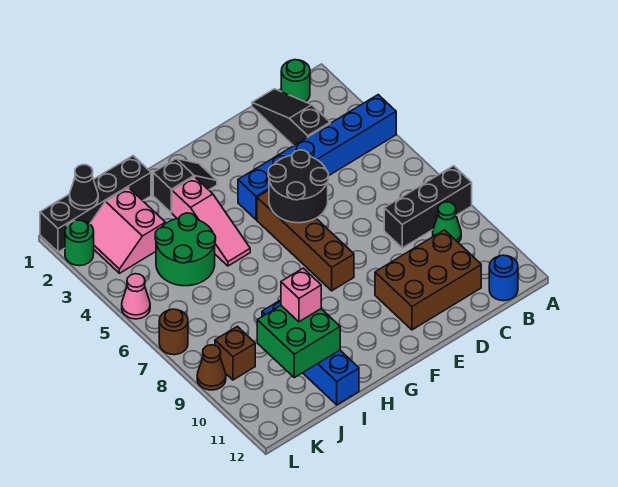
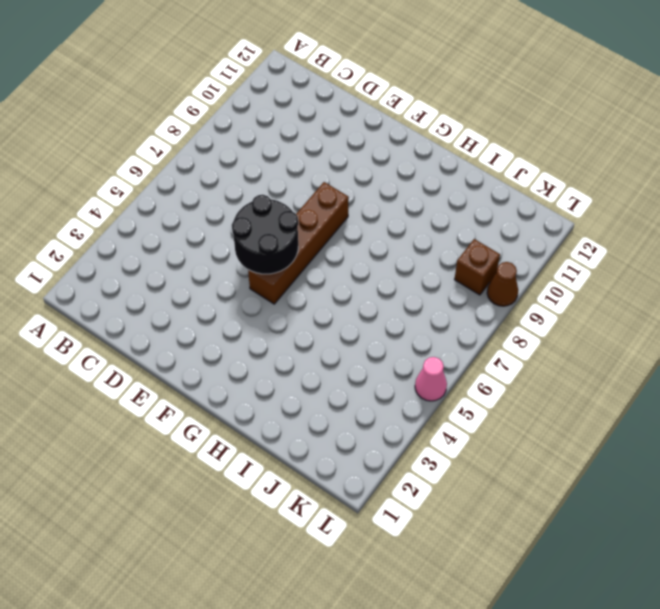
none -> blue 1x6 brick [238,95,396,220]
none -> black 1x3 brick [384,166,472,248]
none -> green 1x1 round brick [281,60,310,102]

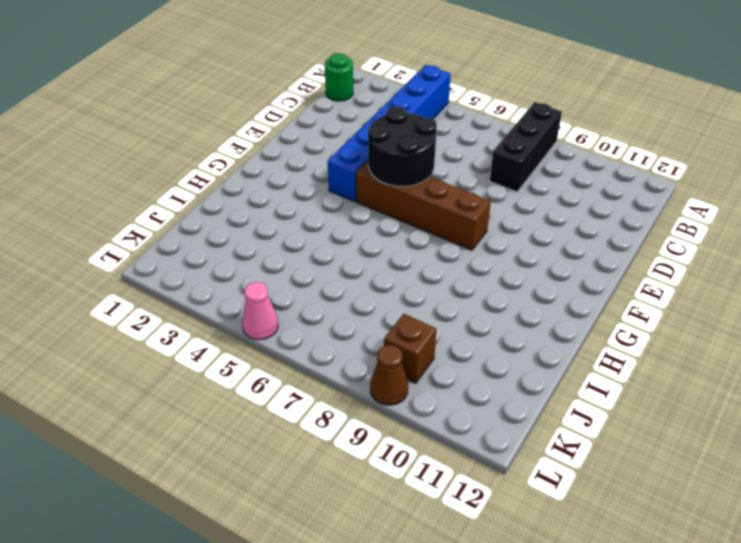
none -> green 1x1 cone [433,202,461,243]
none -> blue 1x1 round brick [489,255,518,301]
none -> black 1x3 slope [252,89,330,146]

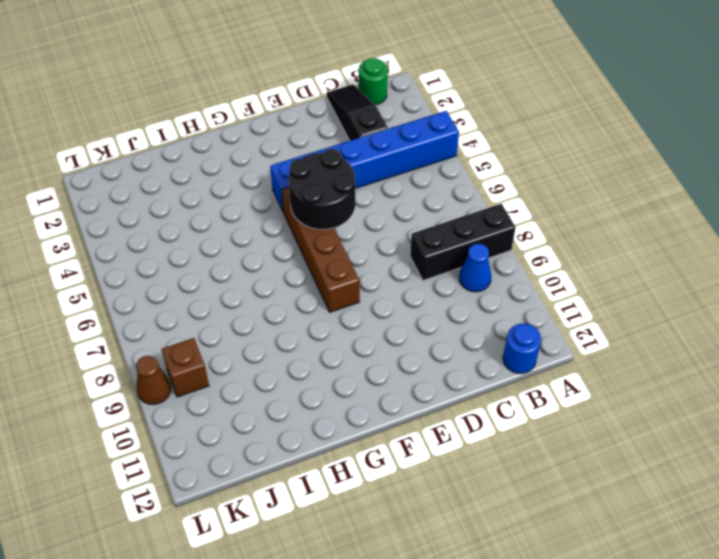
blue 1x1 cone [459,244,491,292] -> green 1x1 cone [433,202,461,243]
none -> brown 2x3 brick [375,230,481,330]
none -> black 1x2 slope [153,159,217,213]
none -> pink 1x3 slope [172,177,250,266]

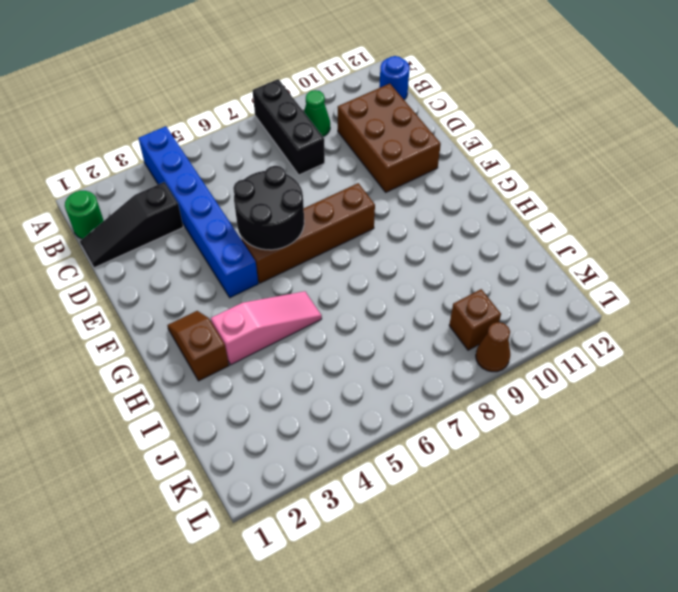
brown 1x2 slope [167,311,229,381] -> black 1x2 slope [153,159,217,213]
none -> black 1x4 brick [40,156,151,252]
none -> green 2x2 round brick [155,213,216,286]
none -> blue 1x4 brick [262,300,359,405]

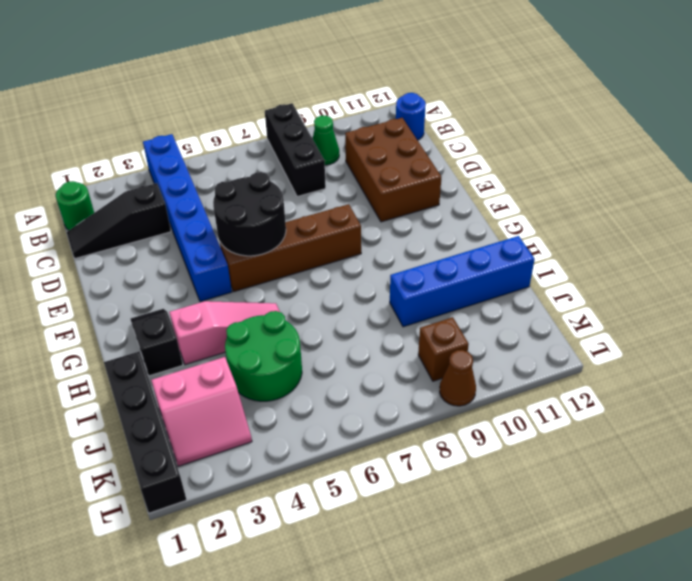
none -> green 1x1 round brick [65,220,94,266]
none -> pink 1x1 cone [122,274,150,319]
none -> brown 1x1 round brick [159,309,188,355]

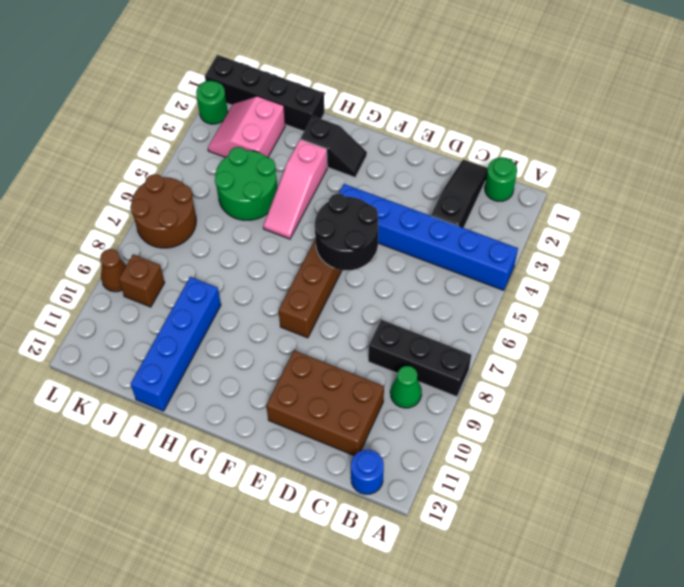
brown 2x2 round brick [130,174,196,248] -> brown 1x1 round brick [159,309,188,355]
none -> pink 1x1 cone [122,274,150,319]
none -> green 2x2 brick [257,306,340,378]
none -> black 1x1 cone [70,165,98,210]

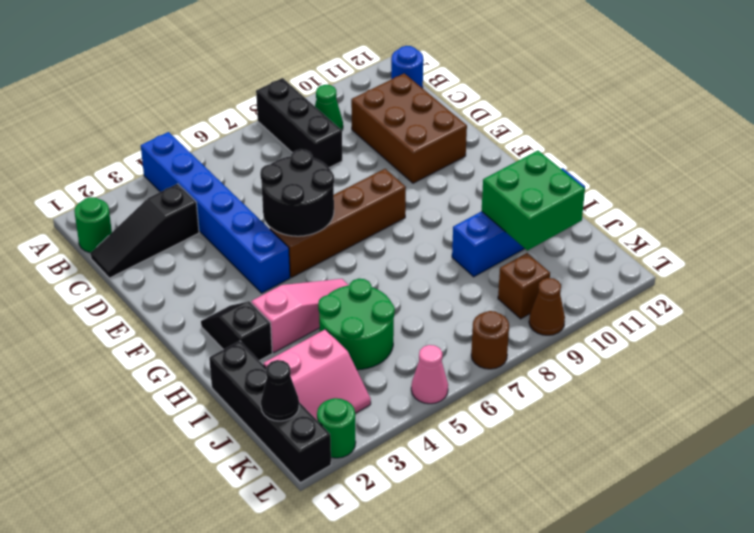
none -> pink 1x1 brick [281,268,321,322]

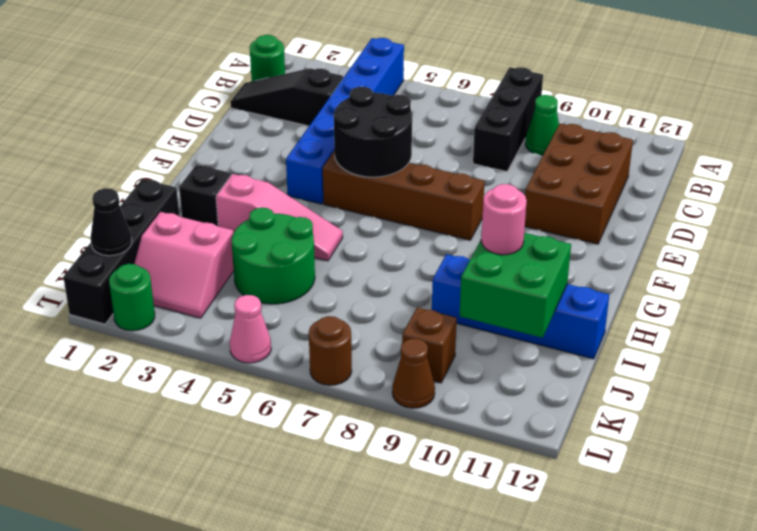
pink 1x1 round brick [481,184,527,255] -> pink 1x1 brick [281,268,321,322]
none -> blue 1x1 round brick [489,255,518,301]

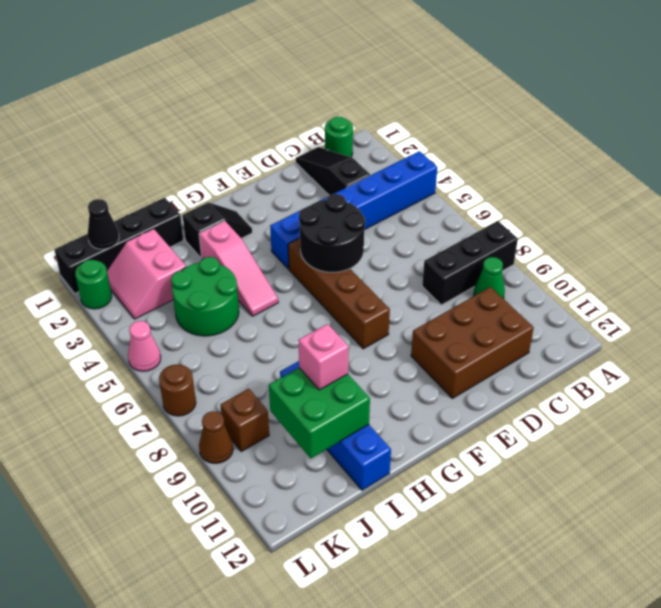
none -> blue 1x1 round brick [489,255,518,301]

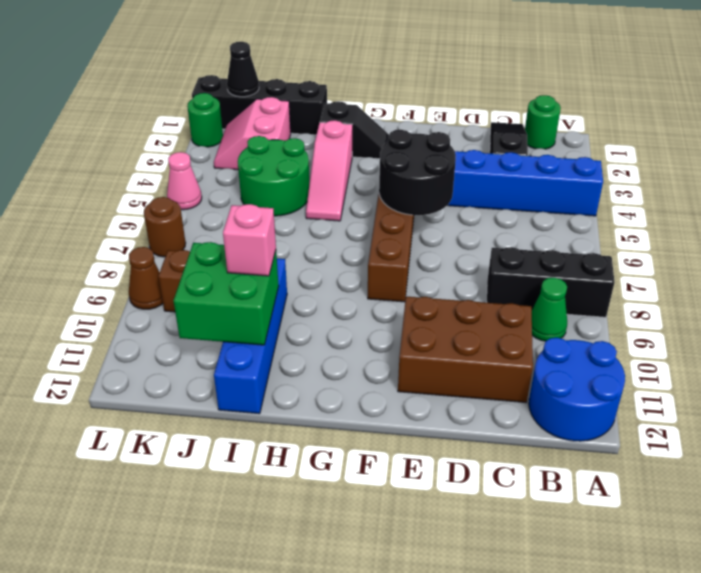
blue 2x2 round brick [529,338,625,441] -> blue 1x1 round brick [489,255,518,301]

